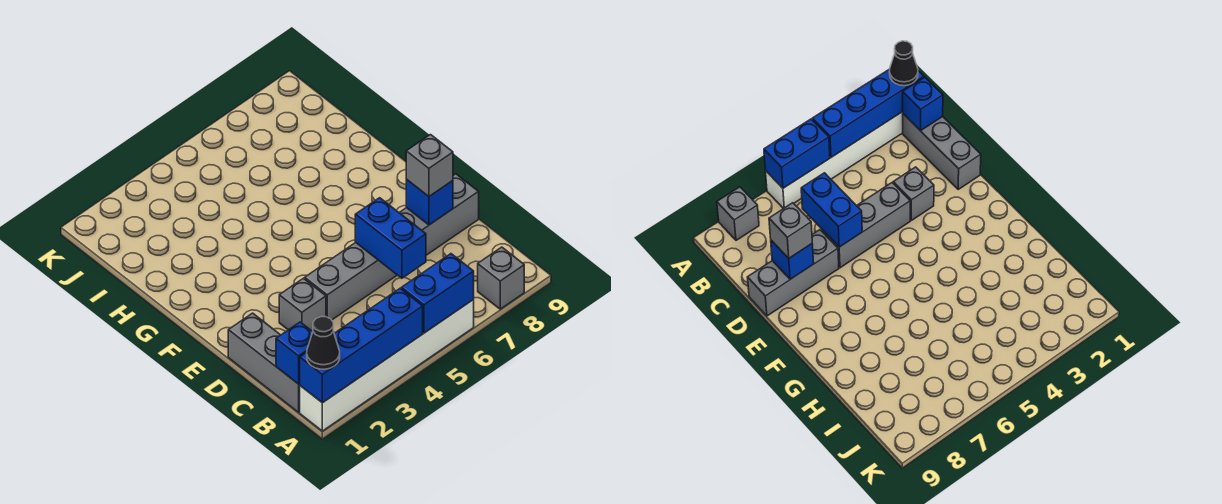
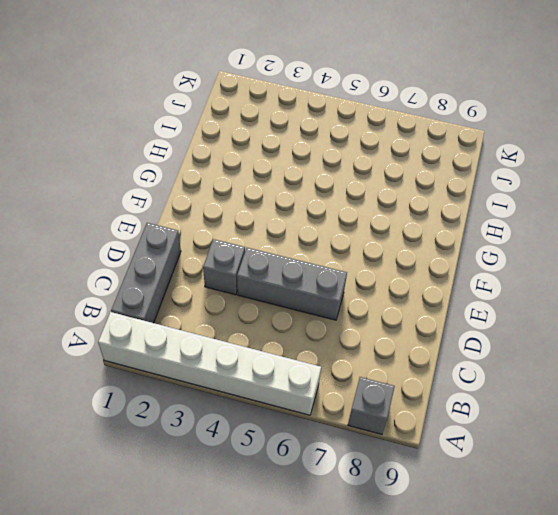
none -> grey 1x3 brick [399,174,479,255]
none -> blue 1x4 brick [300,288,423,403]
none -> blue 1x2 brick [401,254,474,333]

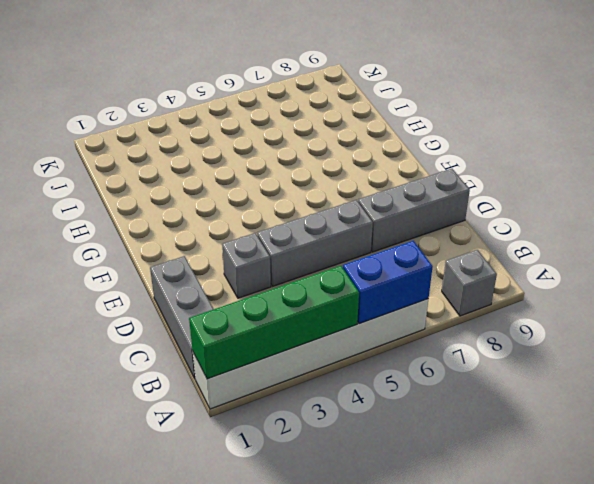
green 1x4 brick [189,266,359,379] -> blue 1x4 brick [300,288,423,403]
none -> blue 1x1 brick [276,322,313,384]
none -> blue 1x2 brick [355,198,426,278]
none -> blue 1x1 brick [406,179,453,225]

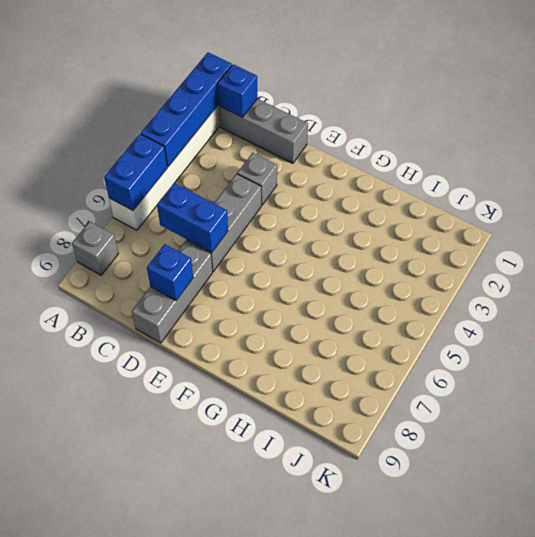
none -> black 1x1 cone [307,317,340,369]
none -> grey 1x1 brick [406,135,453,196]

